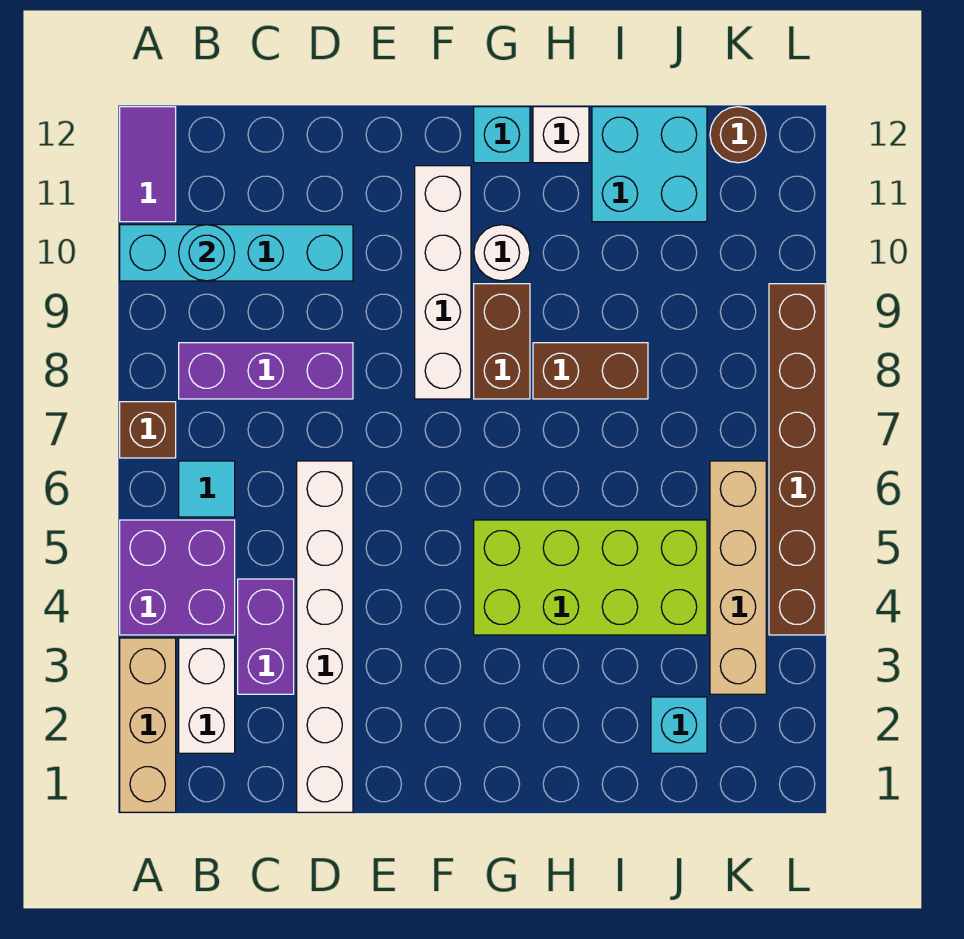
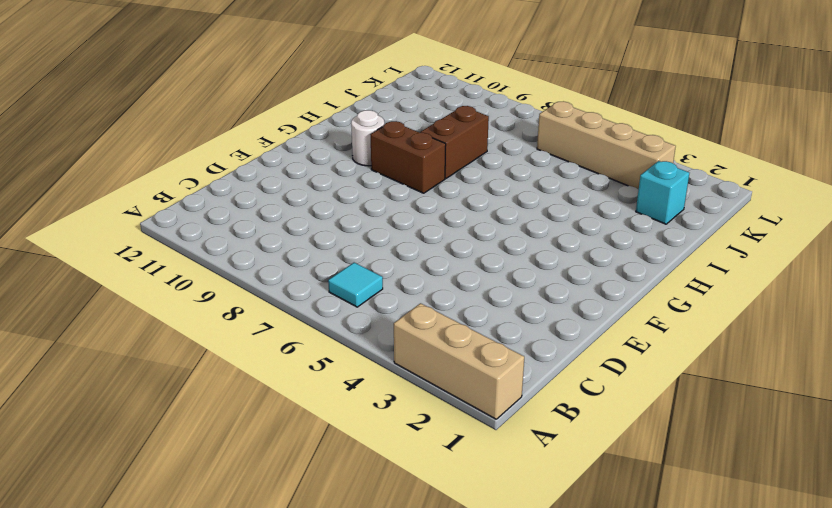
none -> purple 2x2 brick [120,520,235,635]
none -> brown 1x1 brick [120,402,176,458]
none -> cyan 1x4 brick [120,225,353,281]

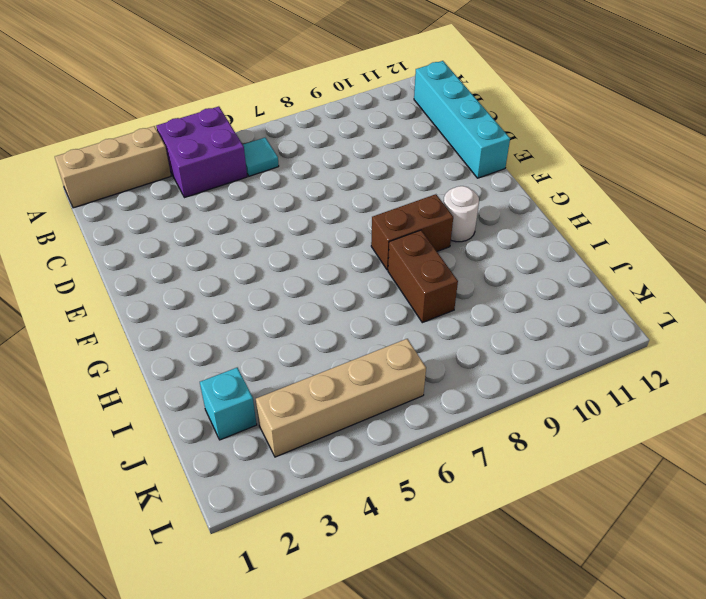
cyan 1x4 brick [414,61,510,178] -> cyan 1x4 brick moved to [120,225,353,281]
none -> brown 1x1 brick [120,402,176,458]
none -> purple 1x2 tile [120,107,176,222]
none -> white 1x2 brick [179,638,235,753]

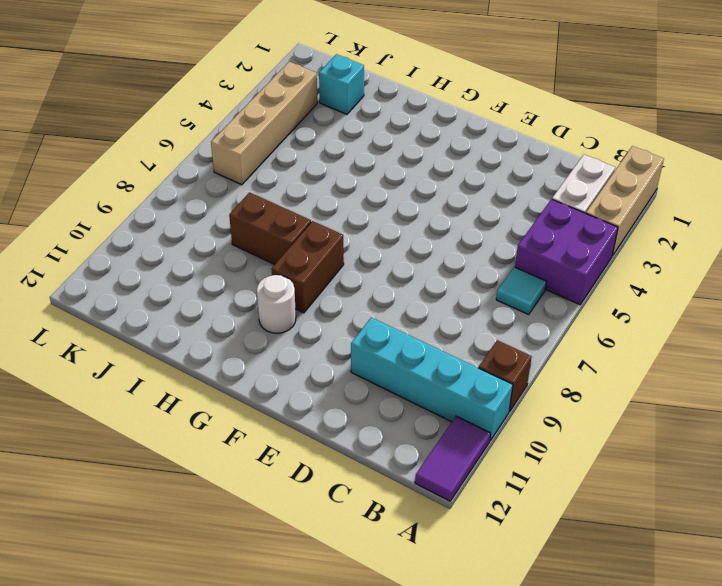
brown 1x1 brick [479,340,532,412] -> brown 1x1 brick moved to [120,402,176,458]
none -> purple 1x3 brick [179,343,353,399]
none -> purple 1x2 brick [238,579,294,694]
none -> white 1x6 brick [297,461,353,812]

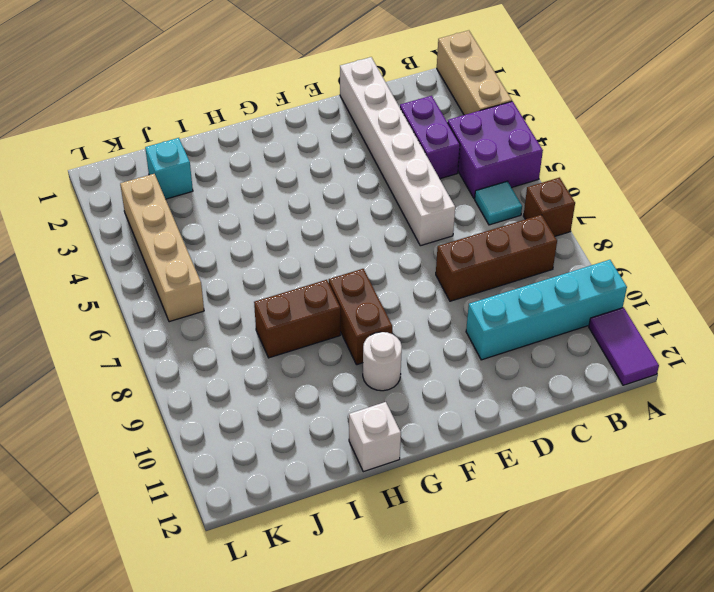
brown 1x3 brick [436,215,557,301] -> purple 1x3 brick [179,343,353,399]
none -> white 1x2 brick [179,638,235,753]
none -> white 1x4 brick [415,166,471,399]
none -> lime 2x4 brick [474,520,707,635]

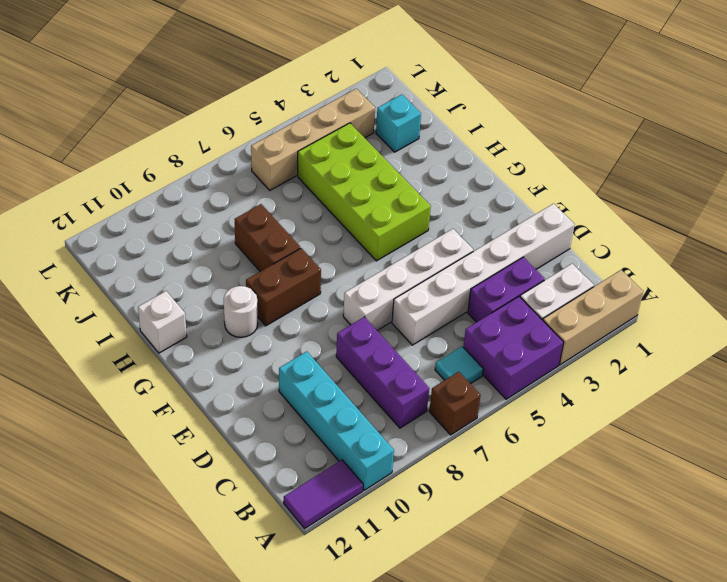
white 1x4 brick [343,229,474,330] -> white 1x4 brick moved to [415,166,471,399]
none -> cyan 1x1 brick [474,107,530,163]
none -> cyan 2x2 brick [592,107,707,222]
none -> brown 1x1 round brick [710,107,766,163]

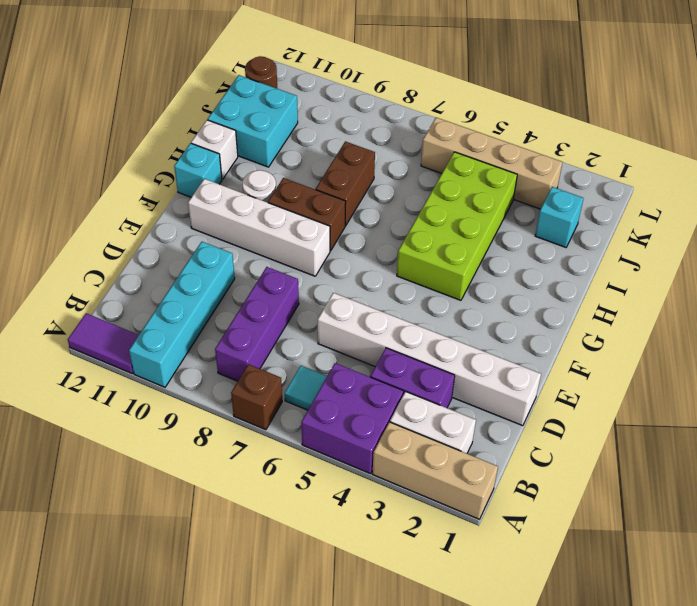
none -> brown 1x6 brick [769,284,825,635]
none -> cyan 1x1 round brick [179,225,235,281]

